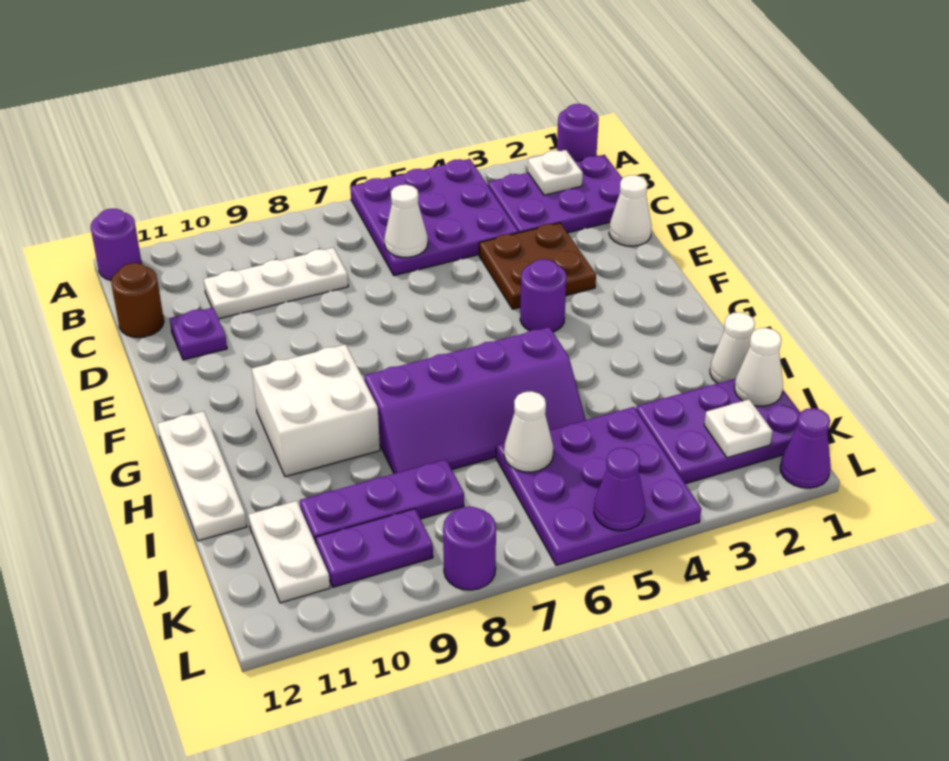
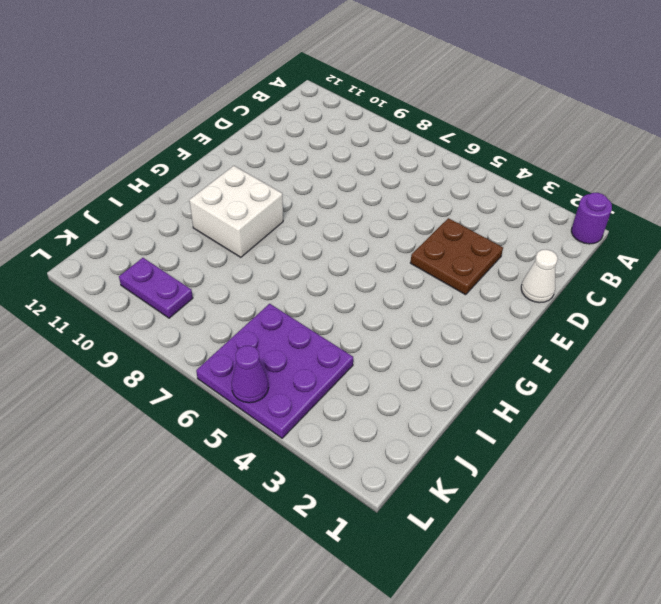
none -> purple 3x3 plate [350,159,518,276]
none -> purple 1x1 round brick [91,209,142,280]
none -> purple 2x3 plate [488,155,622,233]

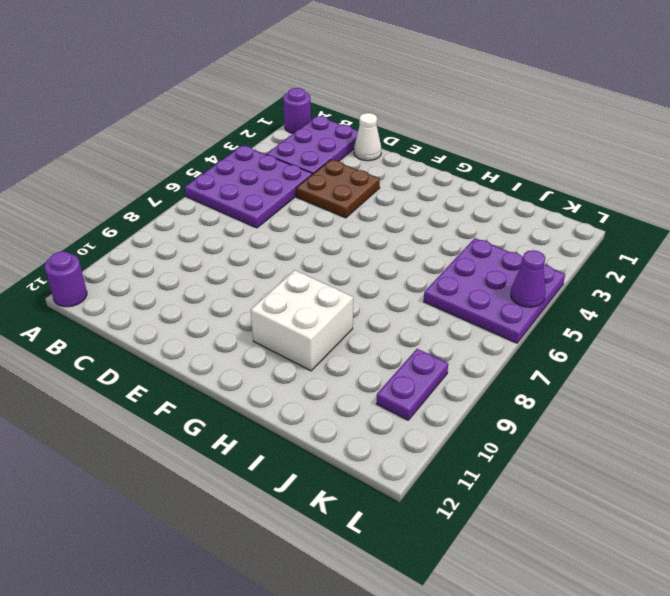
none -> white 1x3 plate [204,248,348,319]
none -> brown 1x1 round brick [111,263,164,338]
none -> purple 1x1 plate [170,308,227,360]

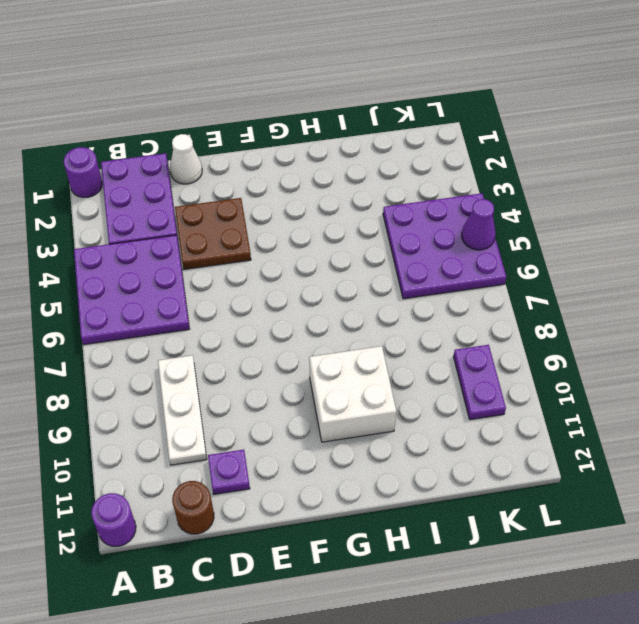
none -> purple 1x1 round brick [520,259,567,332]
none -> white 1x3 plate [157,411,247,541]
none -> purple 2x4 slope [364,327,586,474]

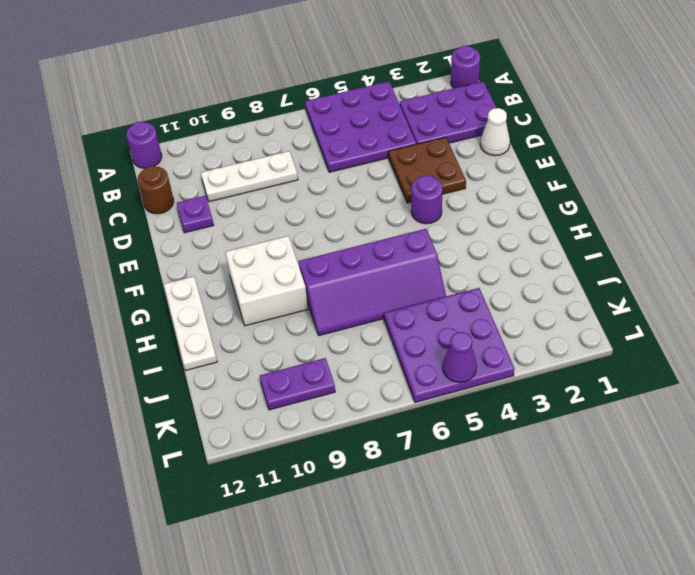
none -> white 1x1 cone [710,312,755,383]
none -> purple 2x3 plate [636,379,800,484]
none -> purple 1x3 plate [300,459,464,543]

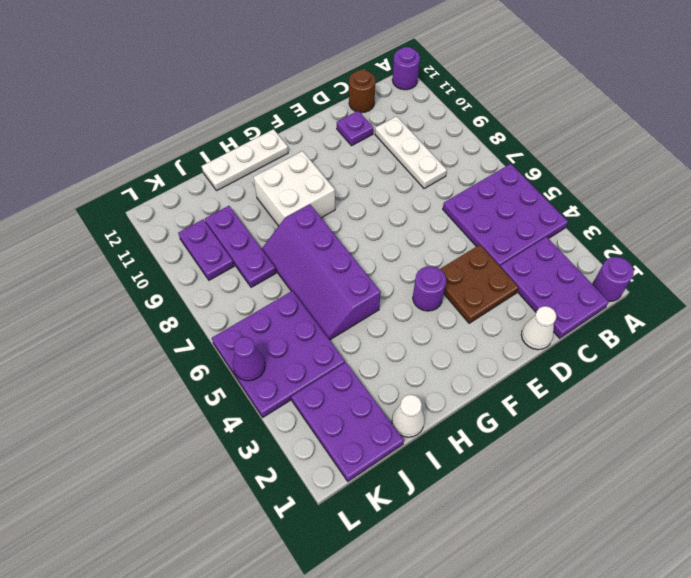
none -> white 1x2 plate [248,501,330,603]
none -> purple 1x1 cone [780,408,831,488]
none -> purple 1x1 round brick [443,507,496,590]

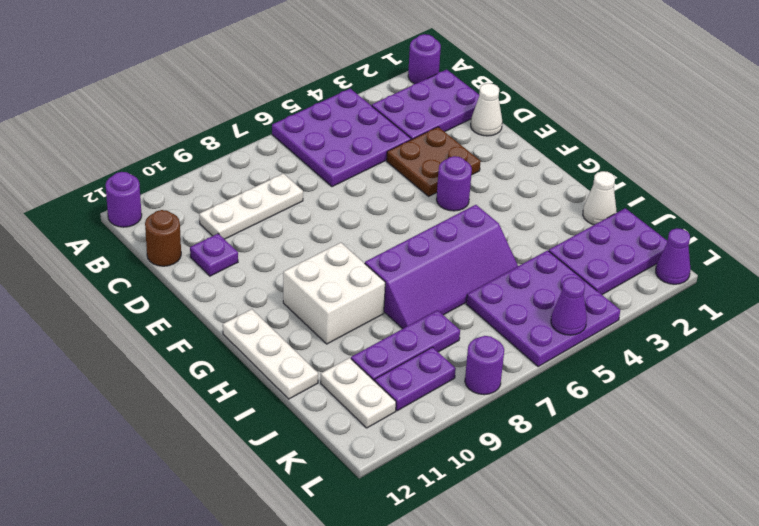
none -> white 1x1 plate [528,150,583,195]
none -> white 1x1 cone [384,185,428,257]
none -> white 1x1 cone [735,328,783,406]

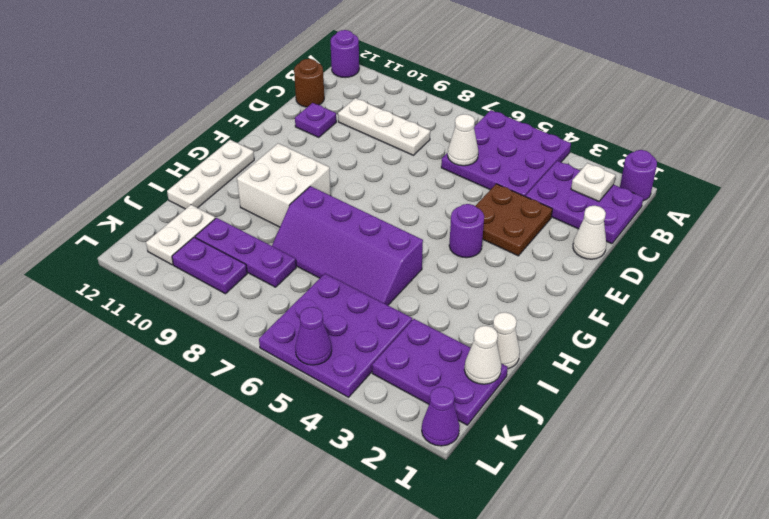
none -> purple 1x1 round brick [443,507,496,590]
none -> white 1x1 cone [504,391,553,472]
none -> white 1x1 plate [704,399,773,458]

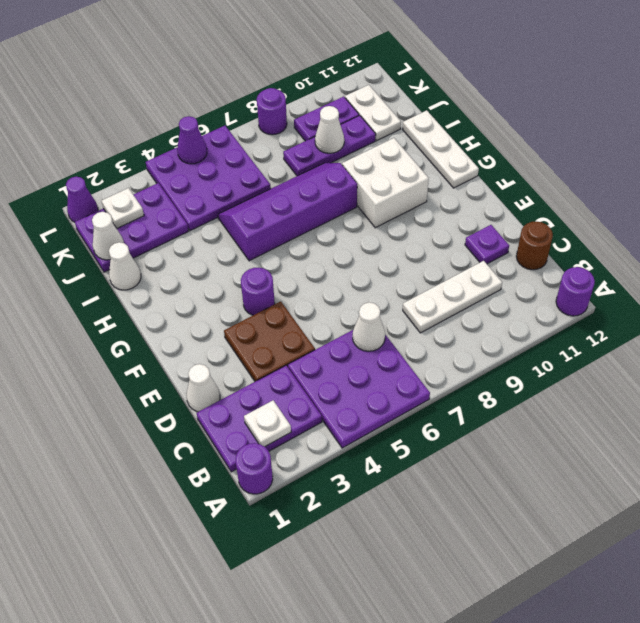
white 1x1 cone [315,106,344,153] -> white 1x1 cone moved to [504,391,553,472]

